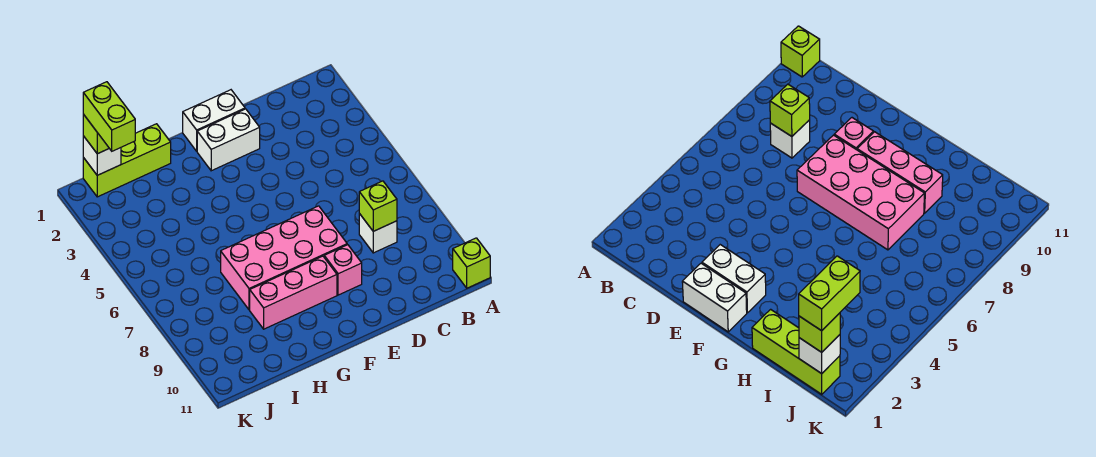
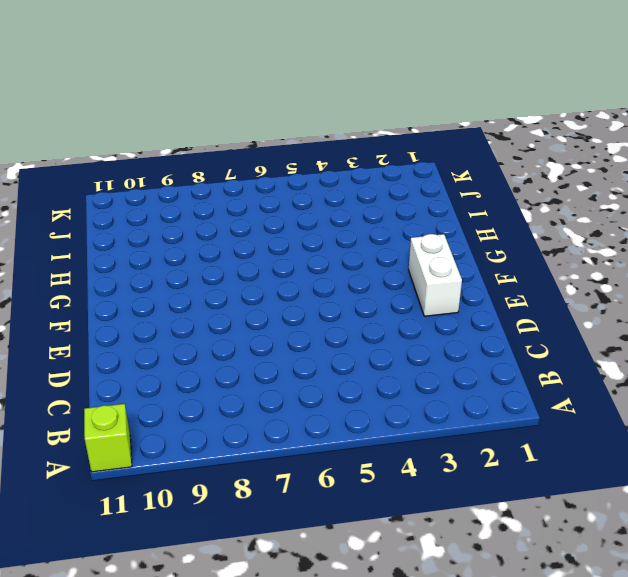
none -> white 1x1 brick [359,214,397,253]
none -> white 1x2 brick [183,90,245,151]
none -> pink 2x4 brick [221,206,347,310]

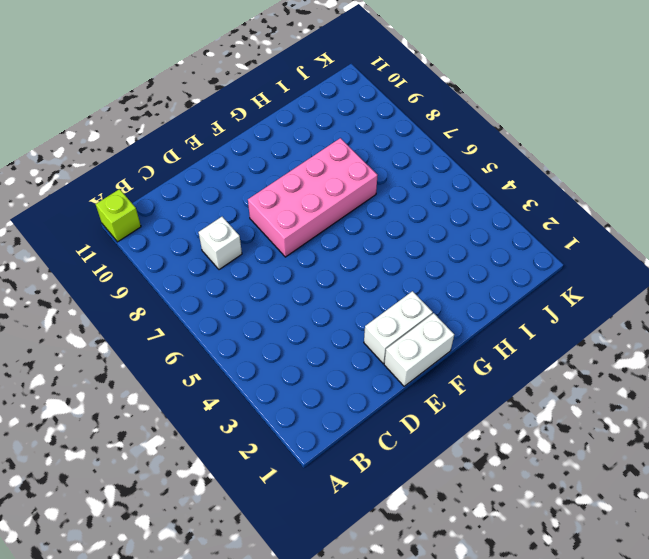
none -> pink 1x1 brick [324,245,362,295]
none -> pink 1x3 brick [250,256,337,329]
none -> lime 1x3 brick [83,124,171,197]

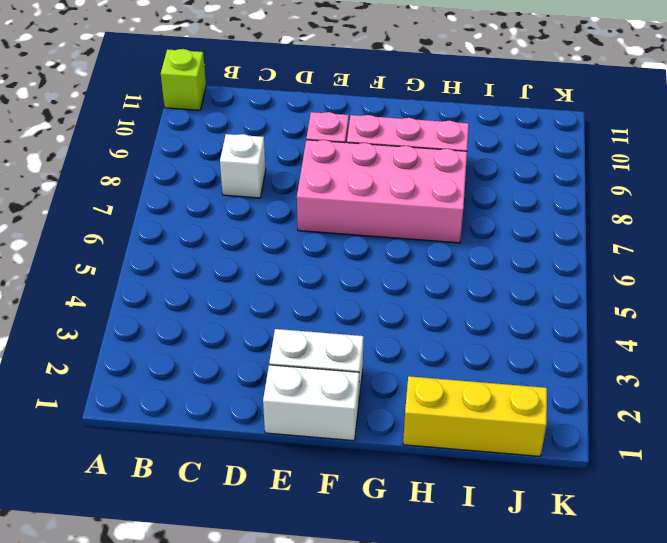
yellow 1x3 brick [403,376,547,456] -> lime 1x3 brick [83,124,171,197]
none -> lime 1x1 brick [359,181,397,231]
none -> white 1x1 brick [83,136,121,175]
none -> lime 1x1 brick [83,114,109,154]

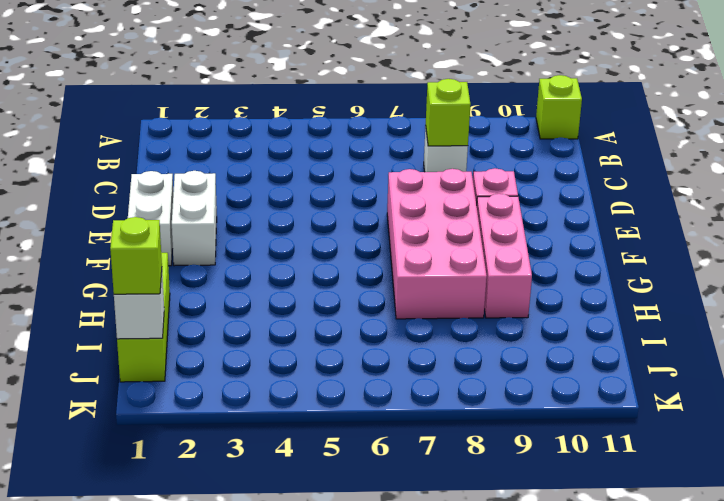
none -> lime 1x2 brick [83,82,135,151]

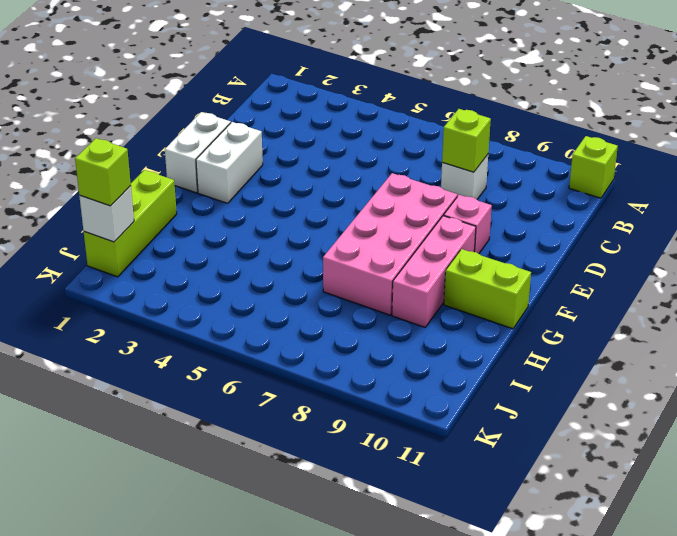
lime 1x2 brick [444,249,531,329] -> lime 1x2 brick moved to [83,82,135,151]

